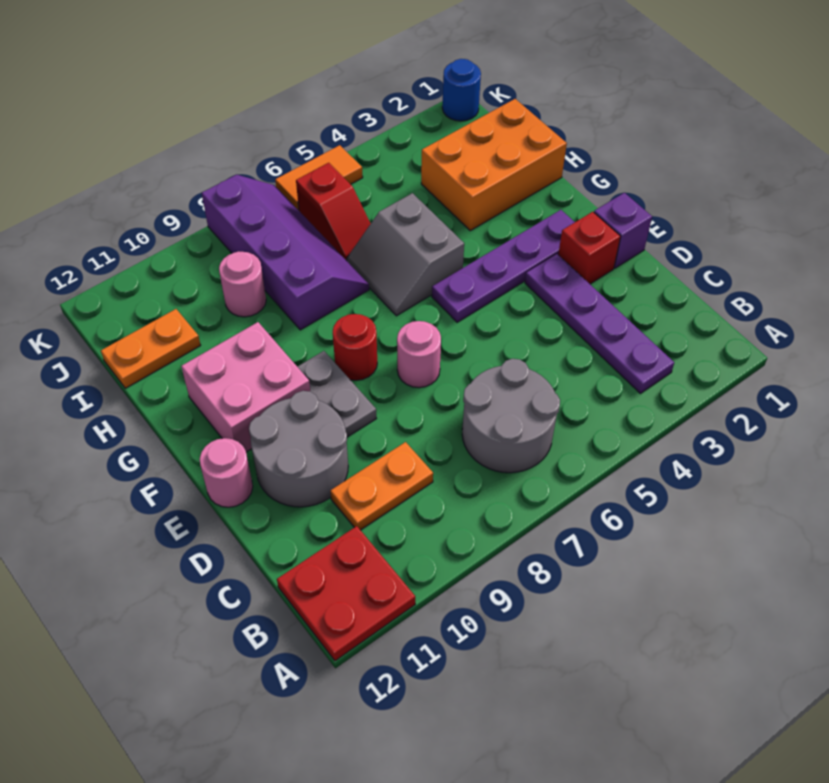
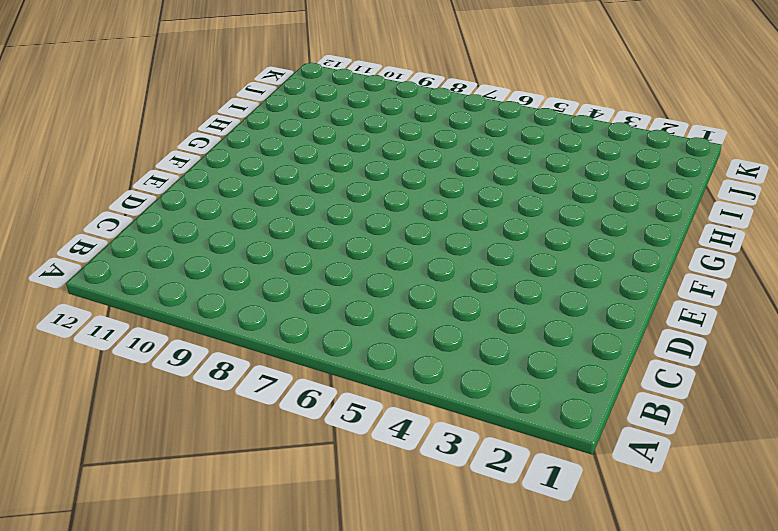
none -> red 2x2 plate [277,526,415,661]
none -> purple 1x4 plate [525,254,674,393]
none -> grey 2x2 round brick [462,359,560,473]

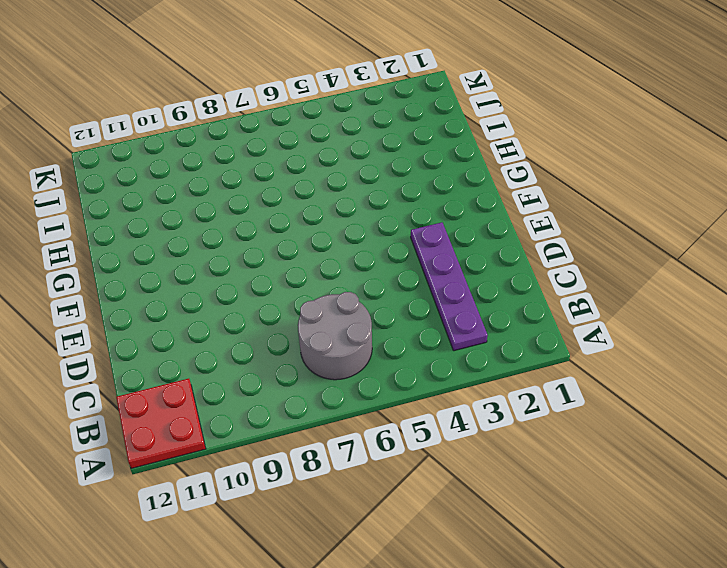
none -> orange 1x2 plate [330,442,433,530]
none -> grey 2x2 round brick [249,391,348,507]
none -> purple 1x1 brick [594,193,652,268]

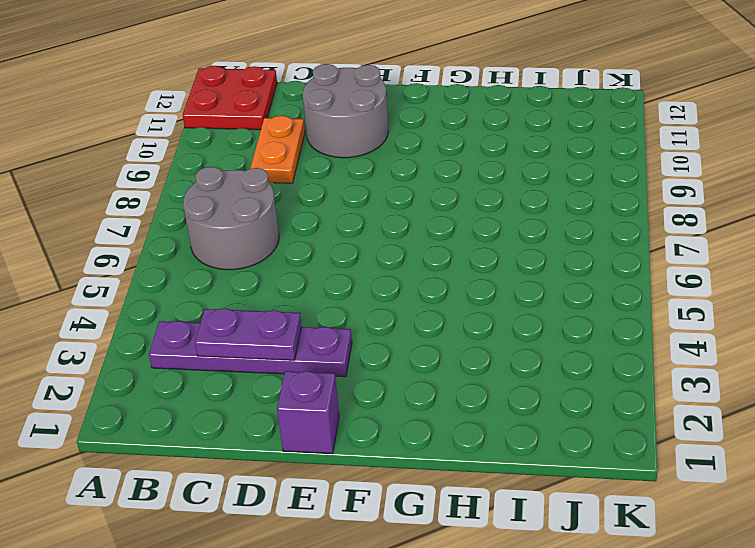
purple 1x2 plate [195,308,302,360] -> none
none -> red 1x1 brick [558,212,621,284]
none -> pink 1x1 round brick [397,321,441,388]
none -> grey 1x2 plate [297,351,376,437]

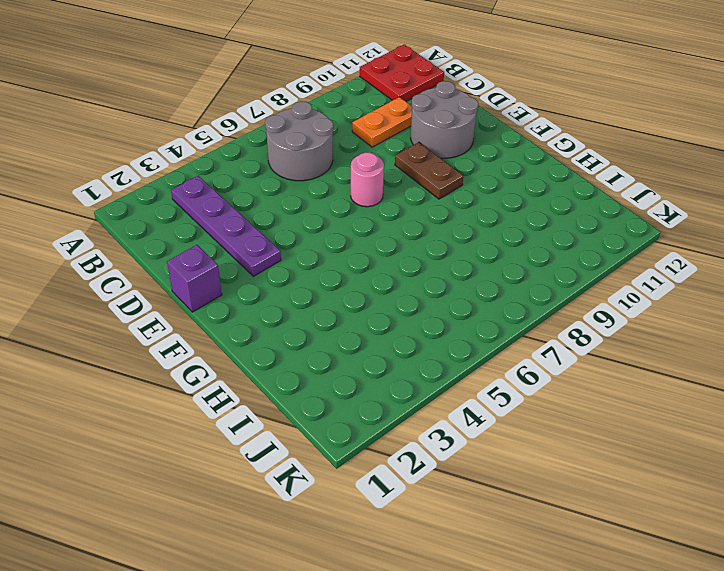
brown 1x2 plate [395,142,463,199] -> grey 1x2 plate [297,351,376,437]
none -> red 1x1 brick [558,212,621,284]
none -> pink 1x1 round brick [200,438,253,507]
none -> purple 1x4 plate [432,210,575,322]

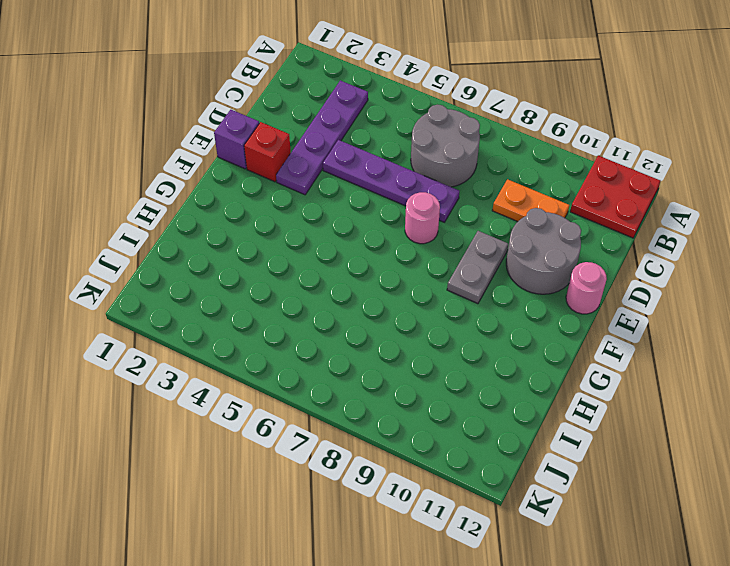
purple 1x4 plate [323,140,459,222] -> purple 1x4 plate moved to [432,210,575,322]
none -> red 1x1 round brick [333,314,377,380]
none -> pink 2x2 brick [181,322,310,452]
none -> grey 2x2 slope [347,193,464,316]

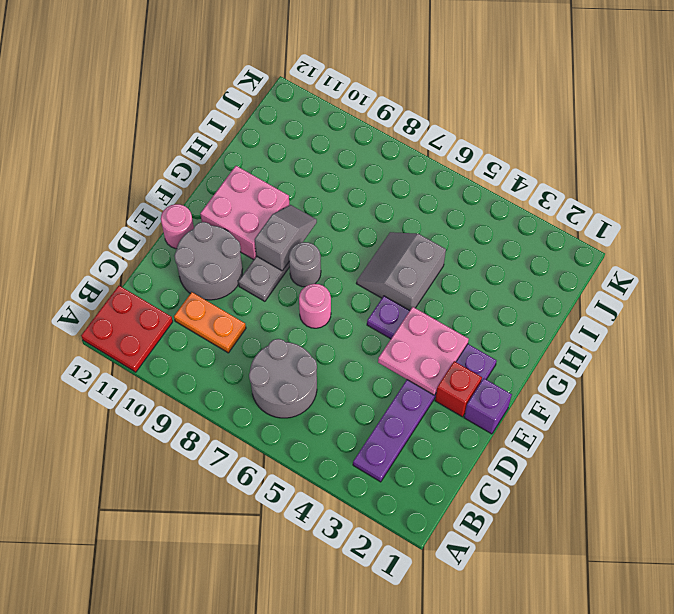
pink 2x2 plate [378,307,469,395] -> none
grey 1x1 round brick [289,242,321,287] -> red 1x1 round brick [333,314,377,380]
grey 1x2 slope [255,205,317,271] -> none
none -> orange 2x3 brick [421,99,567,231]
none -> purple 2x4 slope [202,175,369,330]
none -> red 1x2 slope [296,163,371,261]

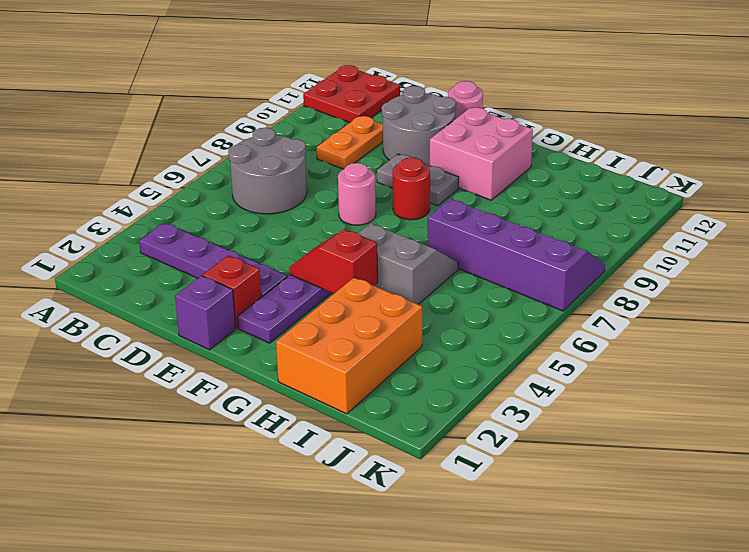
red 1x2 slope [289,229,378,293] -> red 1x2 slope moved to [296,163,371,261]
purple 2x4 slope [427,199,605,311] -> purple 2x4 slope turned to [202,175,369,330]
none -> pink 1x1 round brick [219,251,266,317]
none -> orange 1x2 plate [101,309,201,388]
none -> blue 1x1 round brick [442,59,481,121]

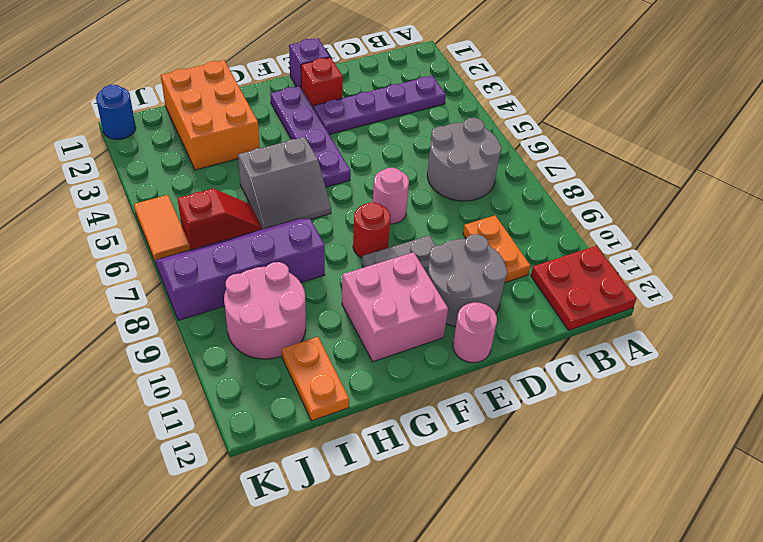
pink 2x2 round brick [224,262,306,359] -> pink 1x1 round brick [219,251,266,317]

